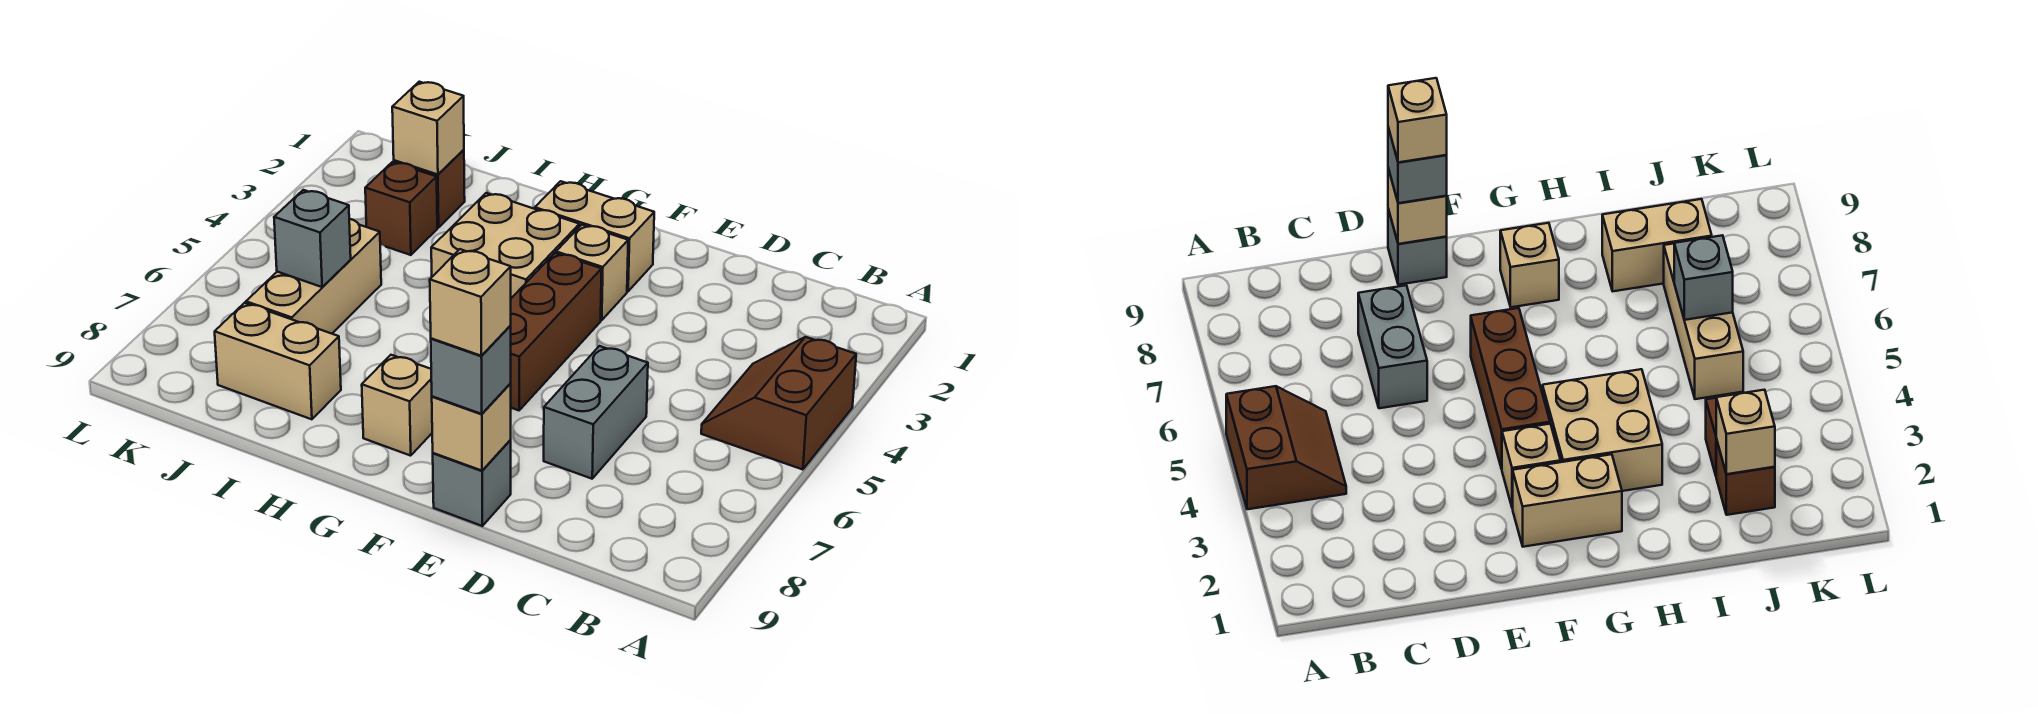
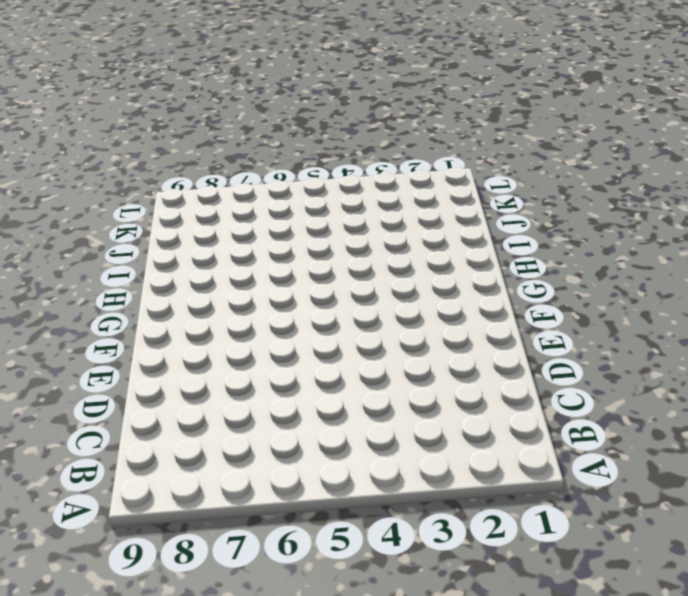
none -> brown 2x2 slope [701,337,856,470]
none -> grey 1x2 brick [544,346,648,479]
none -> grey 1x1 brick [433,440,511,526]

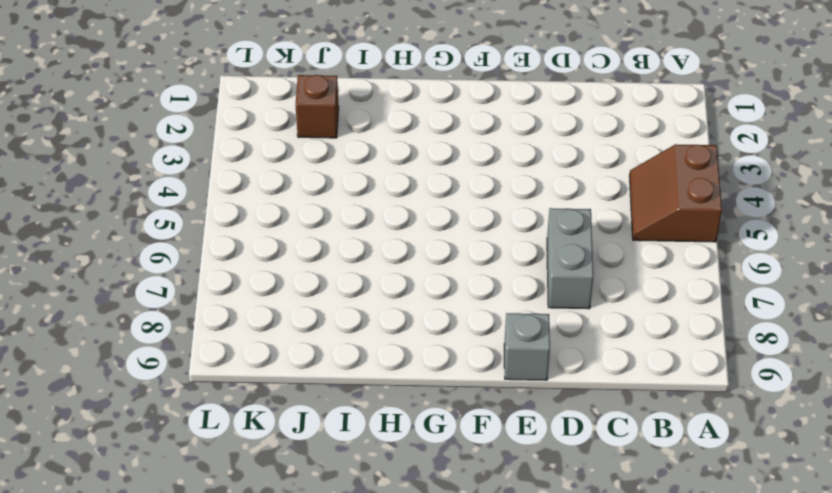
none -> tan 1x2 brick [535,181,654,291]
none -> tan 1x1 brick [556,225,628,320]
none -> brown 1x3 brick [510,253,602,410]

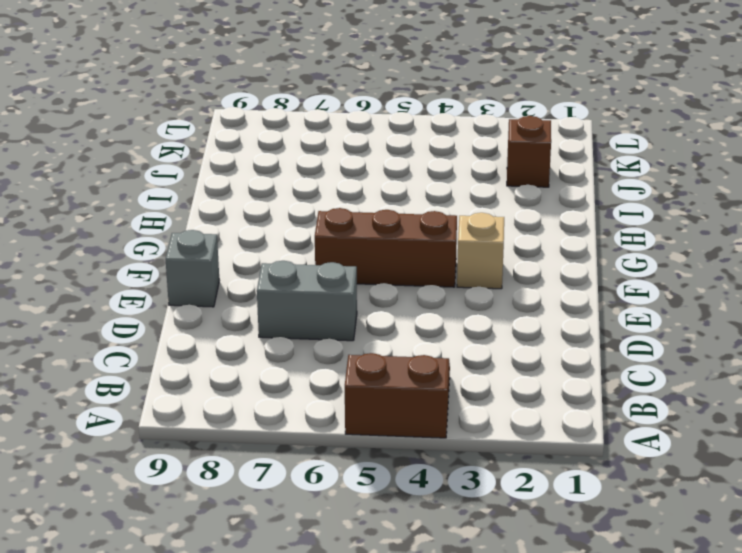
none -> tan 1x2 brick [535,181,654,291]
none -> tan 2x2 brick [431,193,579,298]
none -> tan 1x1 brick [362,355,432,456]

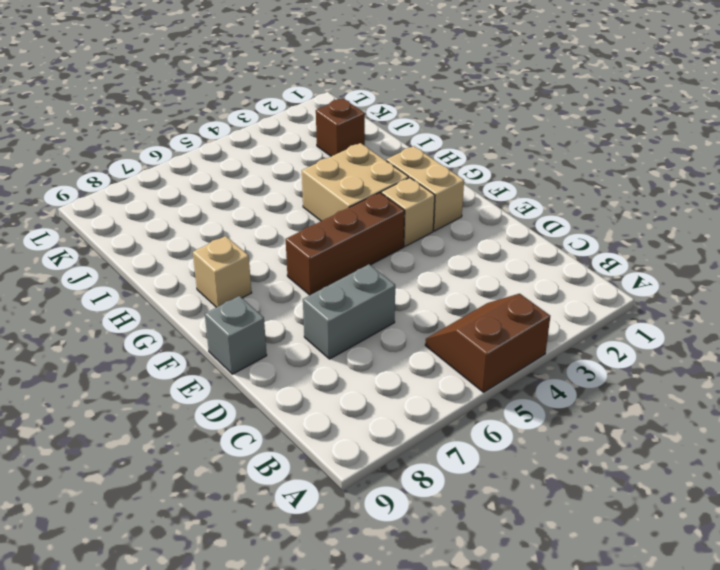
none -> tan 1x2 brick [215,303,341,419]
none -> brown 1x1 brick [365,162,437,255]
none -> tan 1x3 brick [246,219,381,334]

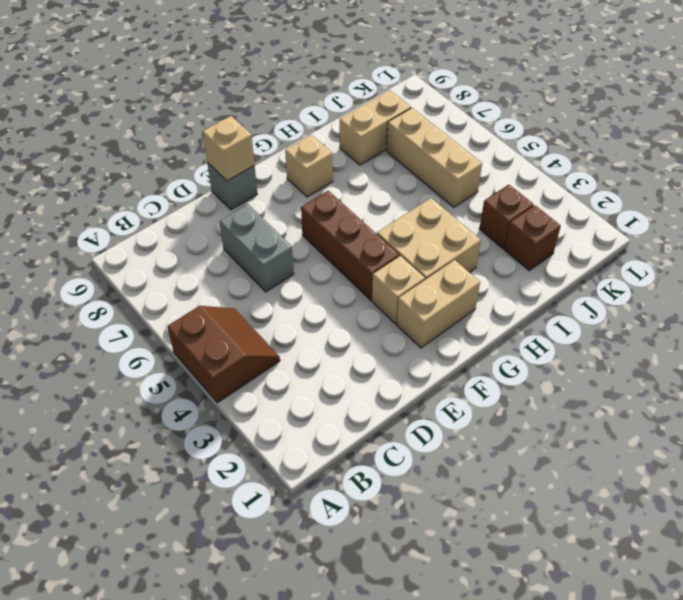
none -> tan 1x1 brick [392,82,464,175]
none -> grey 1x1 brick [274,190,351,287]
none -> grey 1x1 brick [431,326,511,414]

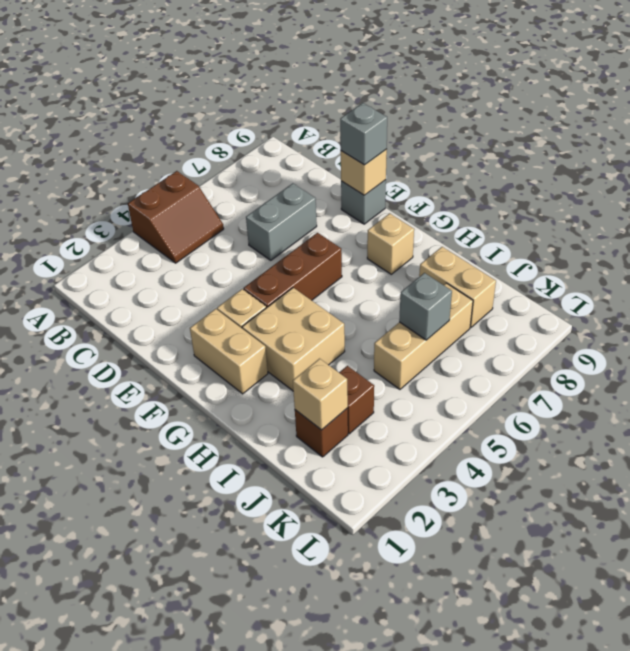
none -> tan 1x1 brick [430,249,511,356]

